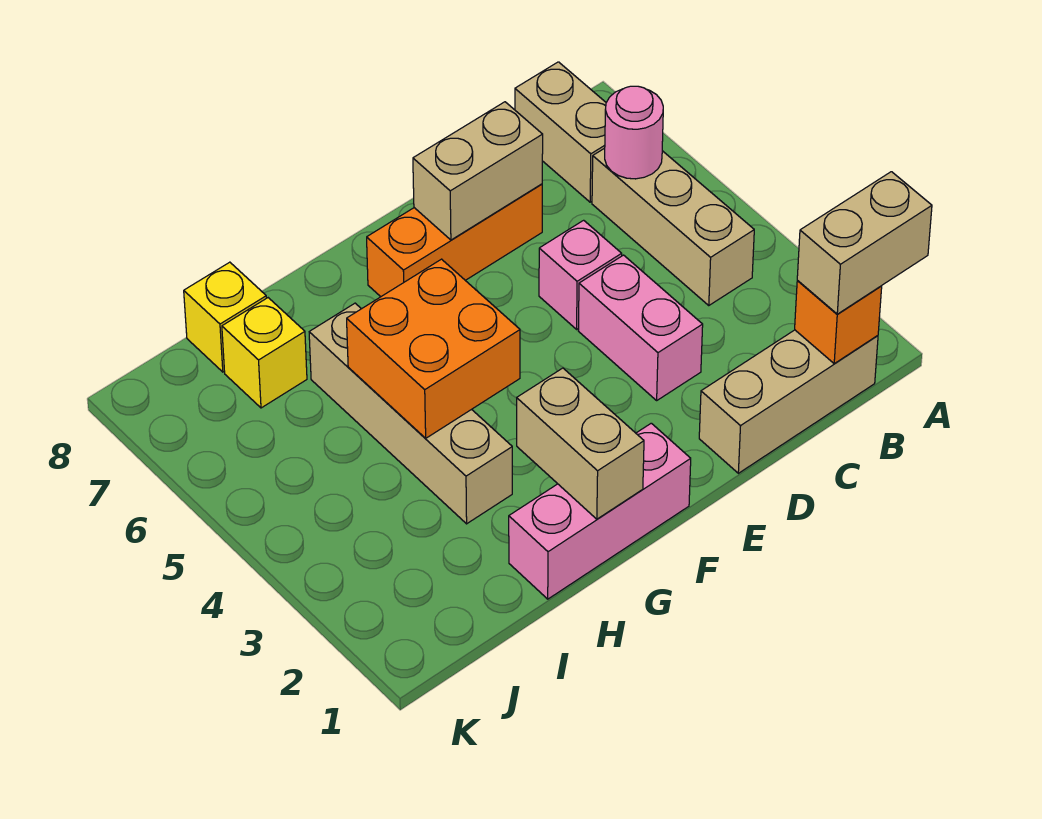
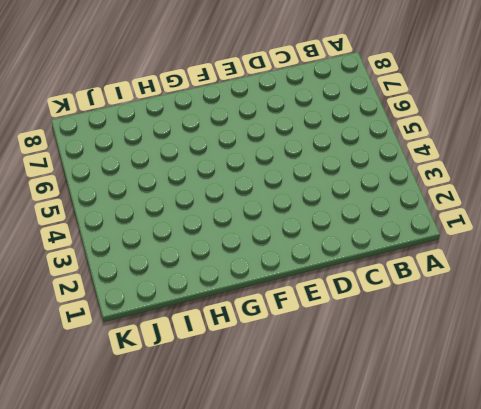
none -> tan 1x3 brick [699,330,878,473]
none -> tan 1x3 brick [592,148,754,305]
none -> tan 1x2 brick [515,62,606,202]

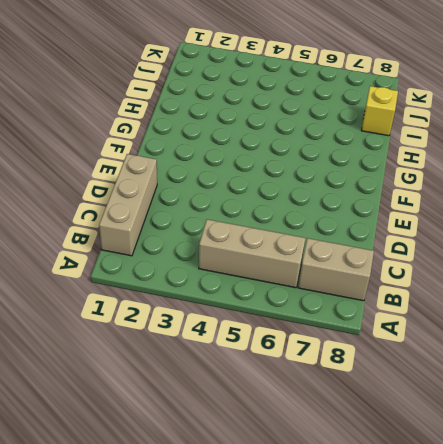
none -> pink 1x2 brick [578,255,703,400]
none -> pink 1x1 brick [539,220,622,329]
none -> orange 1x3 brick [367,184,542,297]

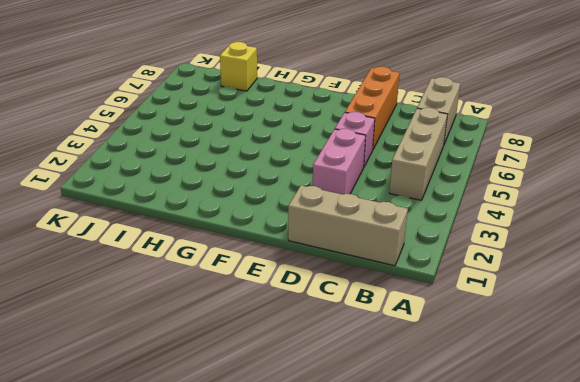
orange 1x3 brick [345,67,399,149] -> orange 1x3 brick turned to [367,184,542,297]
none -> pink 1x3 brick [509,423,691,599]
none -> tan 1x4 brick [309,303,512,524]
none -> yellow 1x1 brick [222,298,307,408]

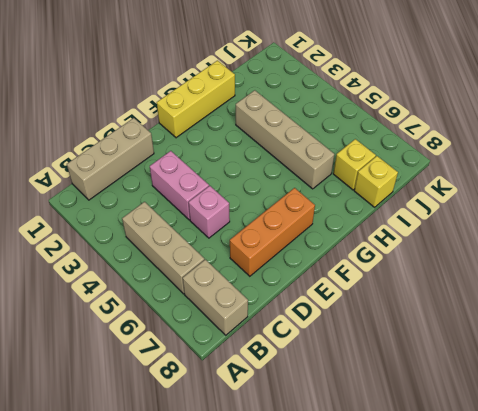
yellow 1x3 brick [157,61,235,138] -> pink 1x3 brick [509,423,691,599]
none -> orange 1x1 brick [795,281,882,363]
none -> pink 1x1 round brick [605,86,663,179]
none -> tan 1x2 brick [413,102,543,240]

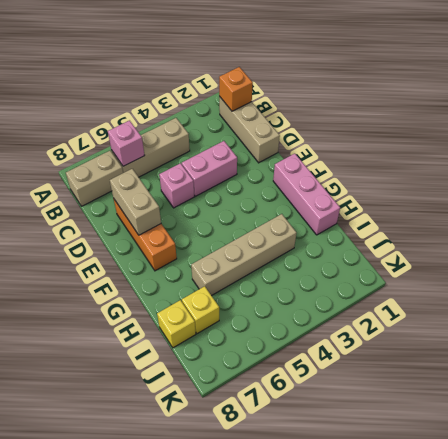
pink 1x1 brick [108,121,145,166] -> pink 1x1 round brick [605,86,663,179]
none -> tan 1x2 brick [517,368,644,519]
none -> orange 2x2 brick [347,259,520,438]
none -> tan 1x2 brick [797,172,932,314]

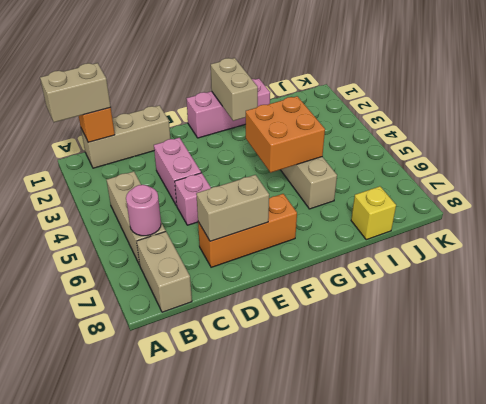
none -> yellow 1x1 brick [222,298,307,408]

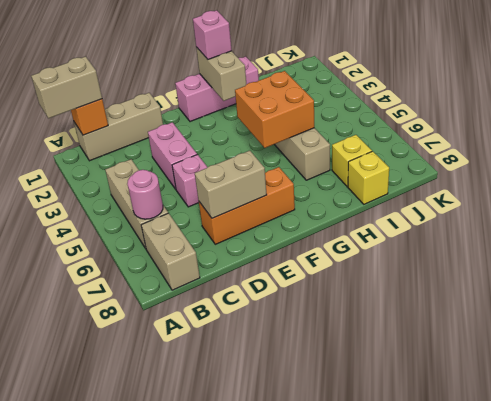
pink 1x1 brick [193,10,232,59] -> none

